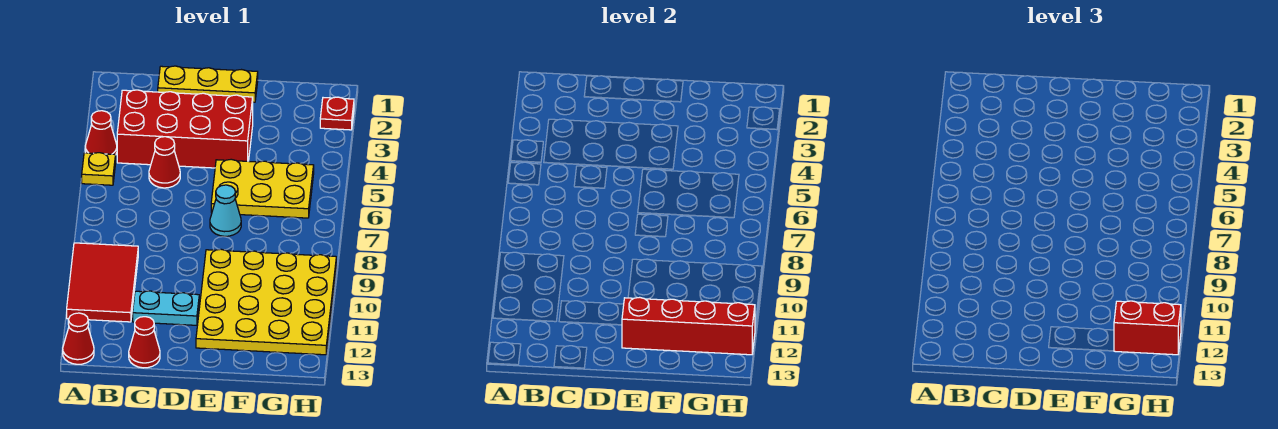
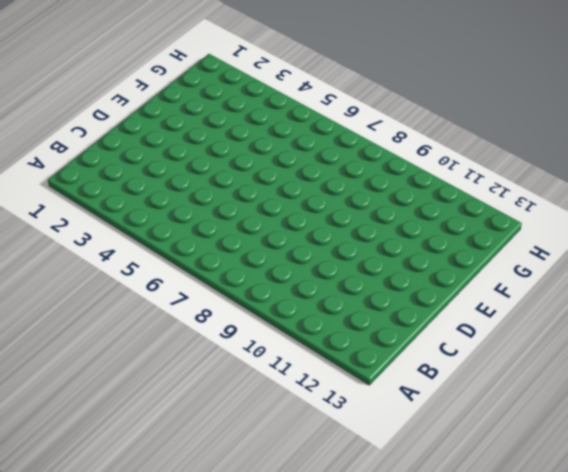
none -> red 1x1 cone [85,111,117,155]
none -> yellow 1x1 plate [82,153,116,185]
none -> red 2x3 tile [67,243,138,322]

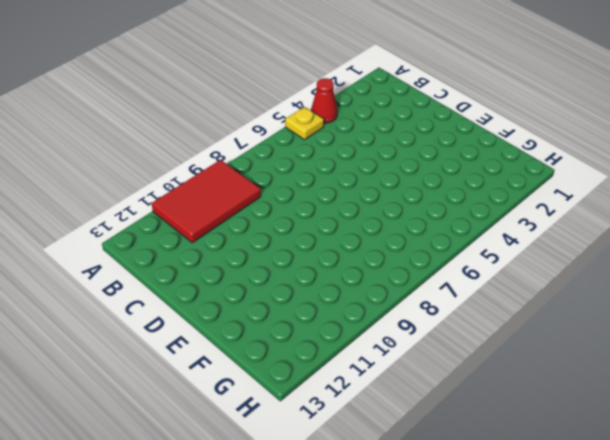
none -> red 1x1 cone [63,313,94,364]
none -> red 2x4 brick [117,90,253,168]
none -> yellow 1x3 plate [158,66,258,102]

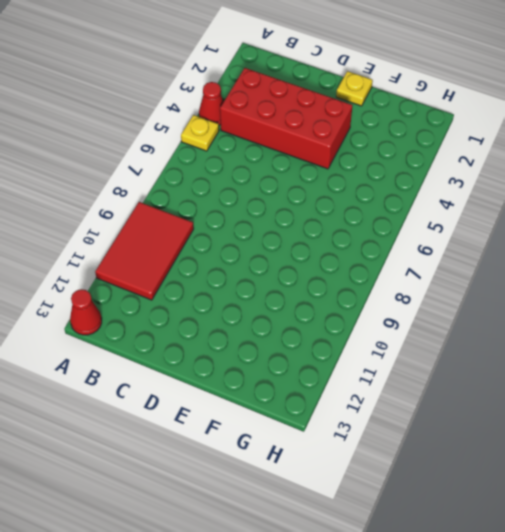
yellow 1x1 plate [336,71,373,106] -> yellow 1x3 plate [158,66,258,102]
none -> red 1x1 cone [149,137,180,188]
none -> cyan 1x2 plate [133,291,199,325]
none -> red 1x1 cone [129,317,160,368]

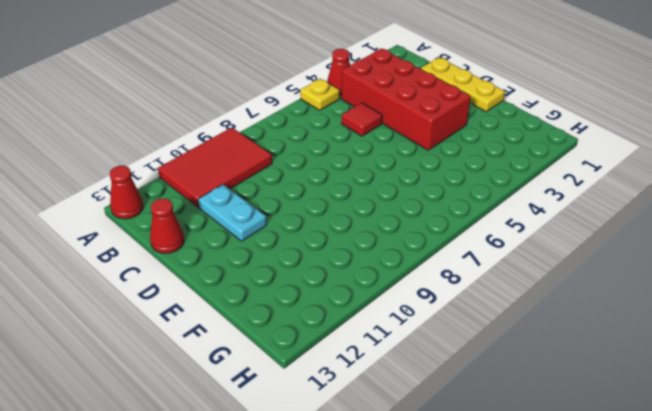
red 1x1 tile [341,103,382,136] -> red 1x1 cone [149,137,180,188]
none -> yellow 2x3 plate [211,159,314,218]
none -> cyan 1x1 cone [210,185,241,236]
none -> yellow 4x4 plate [196,249,336,355]

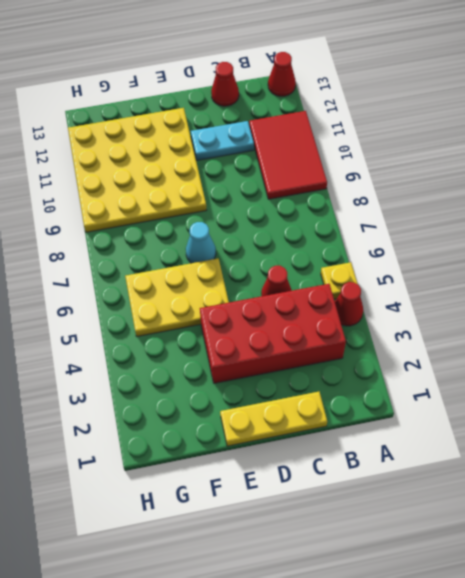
none -> red 1x1 plate [320,97,354,130]
none -> red 1x4 brick [622,297,755,355]
none -> red 1x2 brick [1114,301,1181,355]

